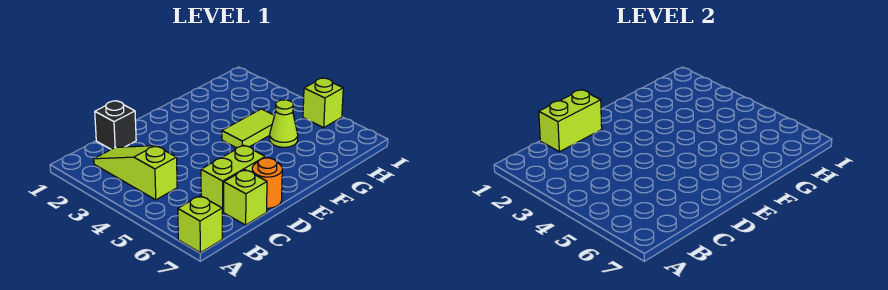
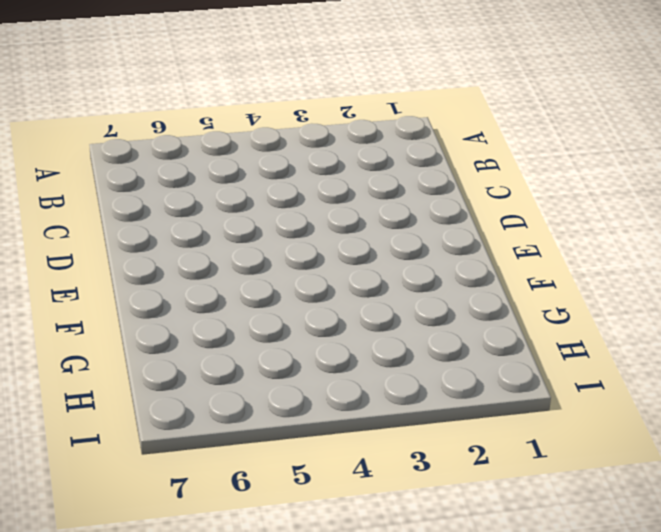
none -> lime 1x1 brick [178,196,222,253]
none -> lime 1x3 slope [94,146,177,200]

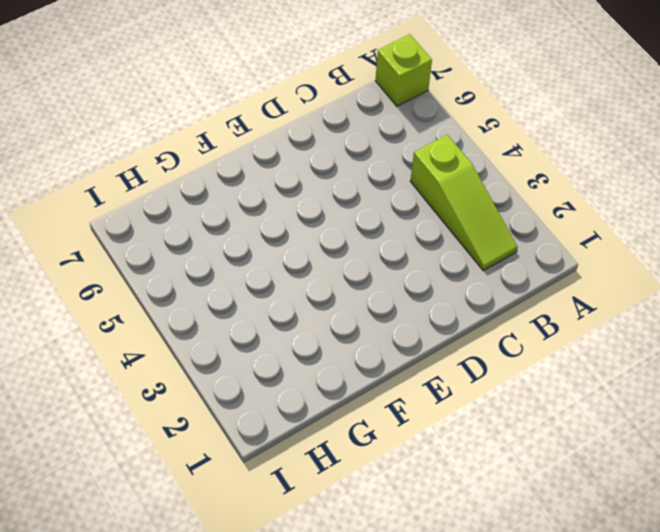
none -> black 1x1 brick [95,101,136,149]
none -> lime 1x2 brick [201,145,265,212]

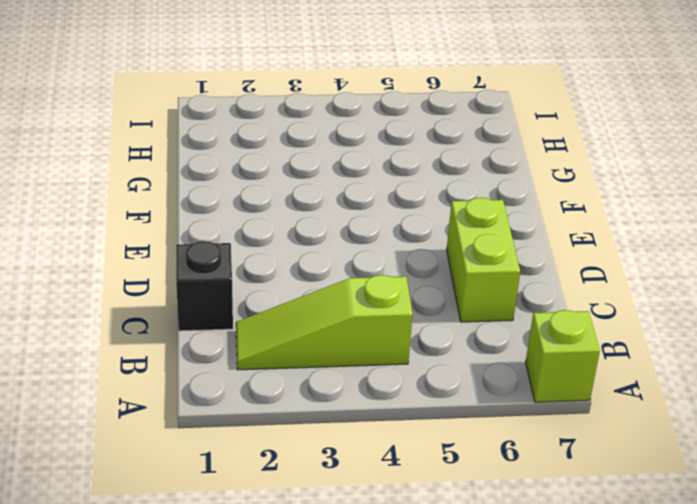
none -> lime 1x1 brick [224,170,267,225]
none -> orange 1x1 round brick [252,158,282,208]

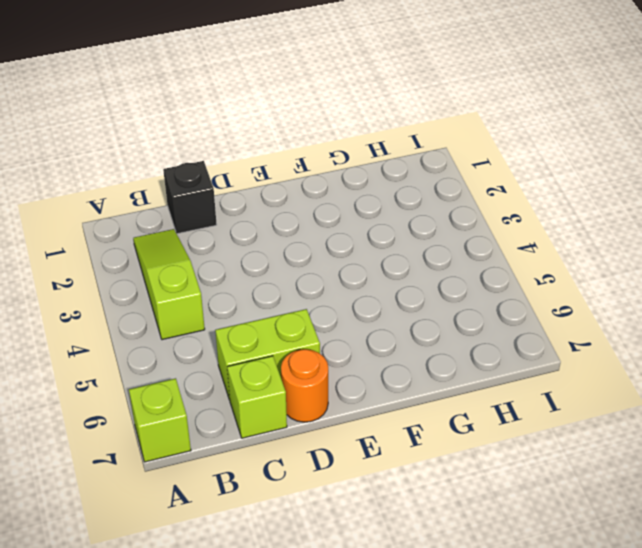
none -> lime 1x2 tile [222,109,275,148]
none -> lime 1x1 cone [270,100,298,147]

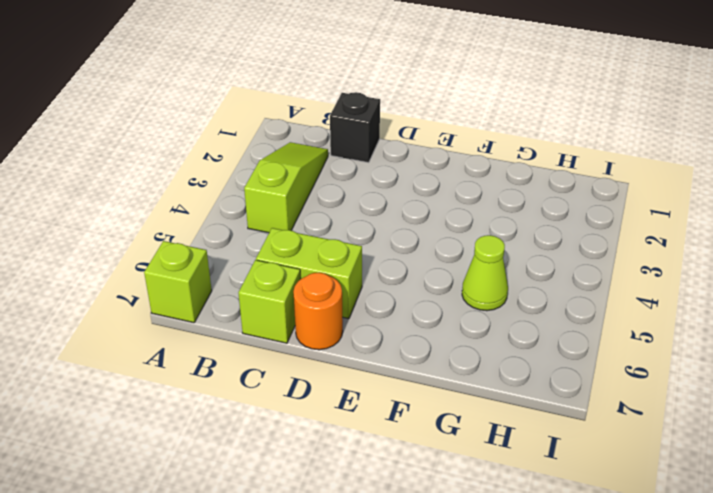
none -> lime 1x2 tile [222,109,275,148]
none -> lime 1x1 brick [303,78,343,128]

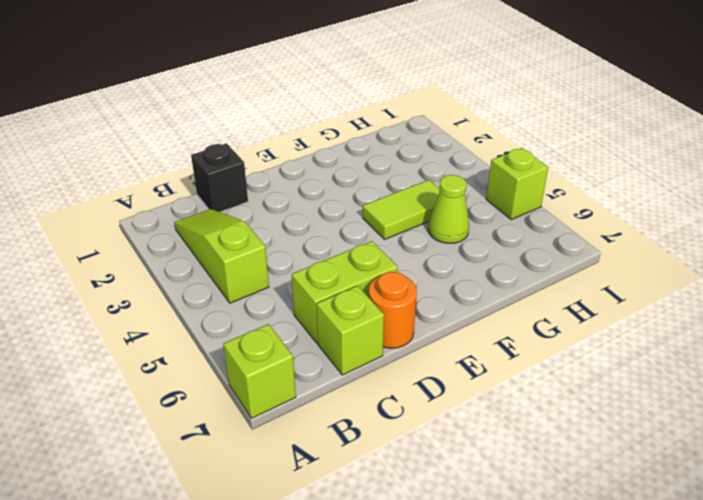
none -> lime 1x2 brick [539,90,602,152]

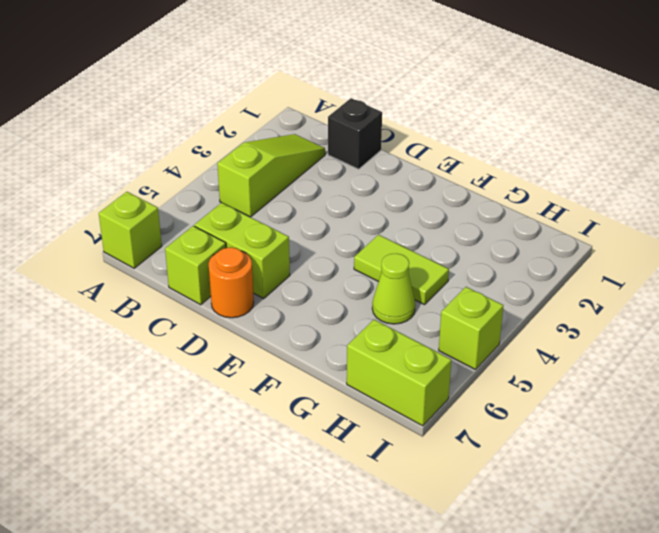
lime 1x2 brick [347,320,451,426] -> lime 1x2 brick moved to [539,90,602,152]

